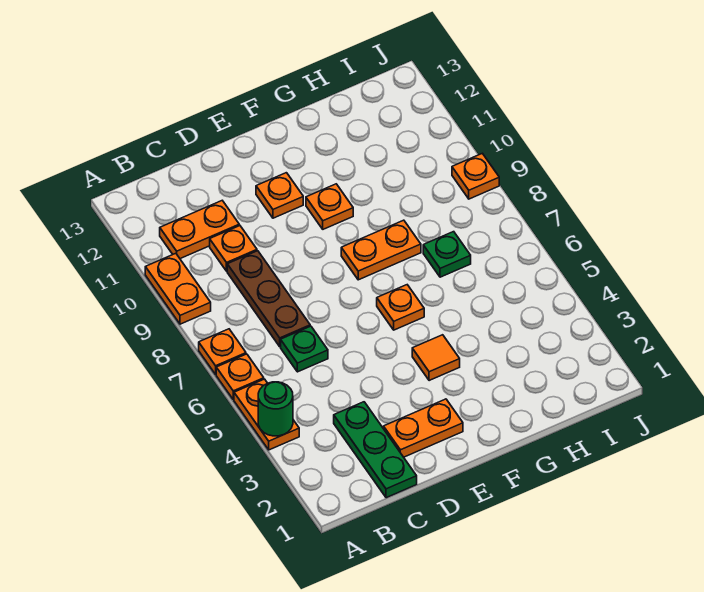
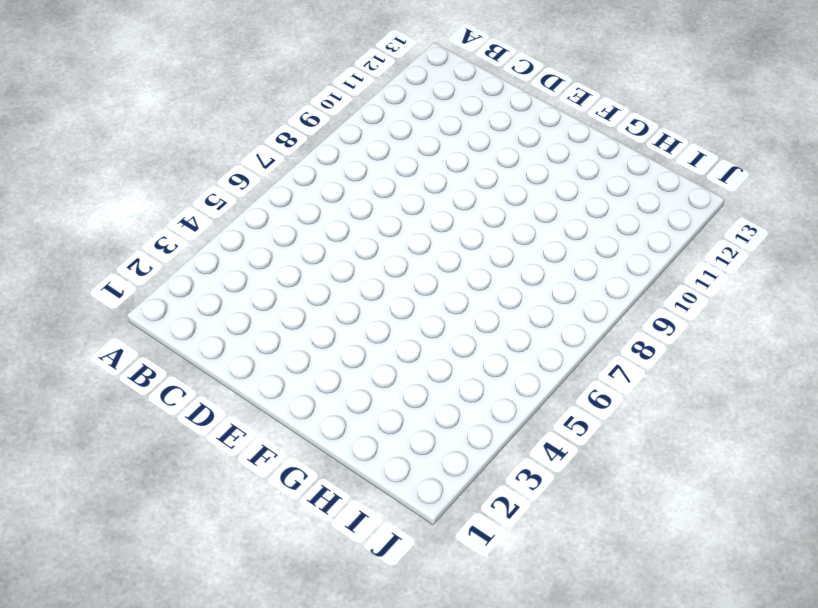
none -> orange 1x2 plate [234,379,299,450]
none -> orange 1x1 plate [216,354,264,400]
none -> orange 1x1 plate [199,329,246,374]

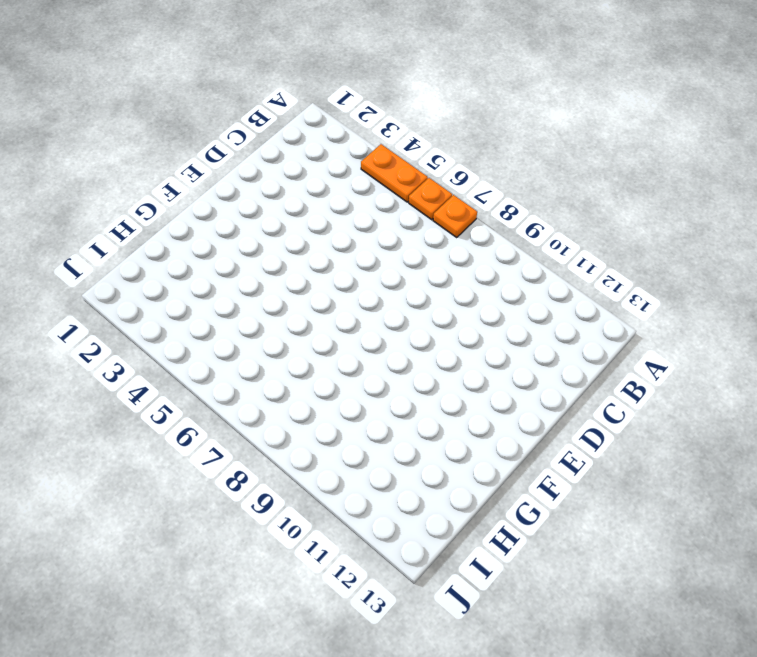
none -> orange 1x2 plate [145,253,211,324]
none -> orange 1x2 plate [160,201,239,259]
none -> green 1x3 plate [334,402,417,498]

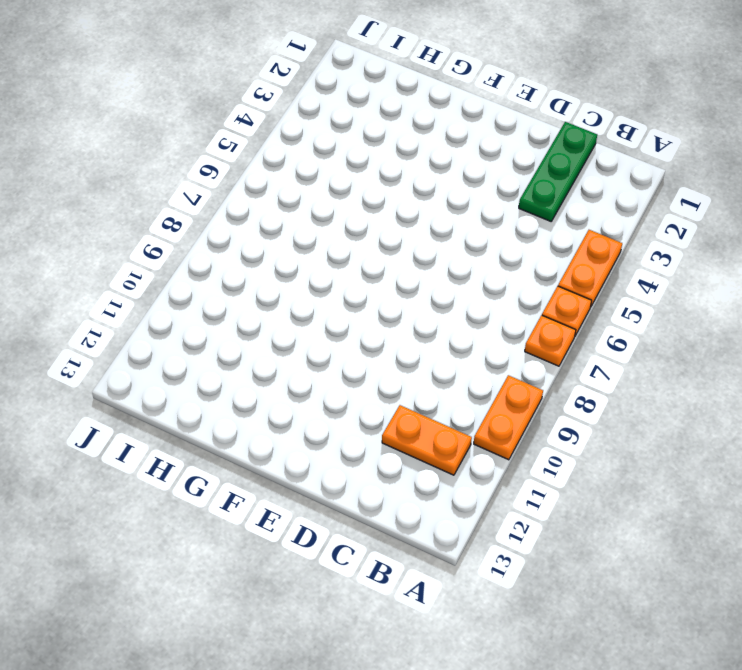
none -> green 1x1 plate [281,326,328,372]
none -> brown 1x3 plate [227,251,310,347]
none -> orange 1x1 plate [210,226,257,271]

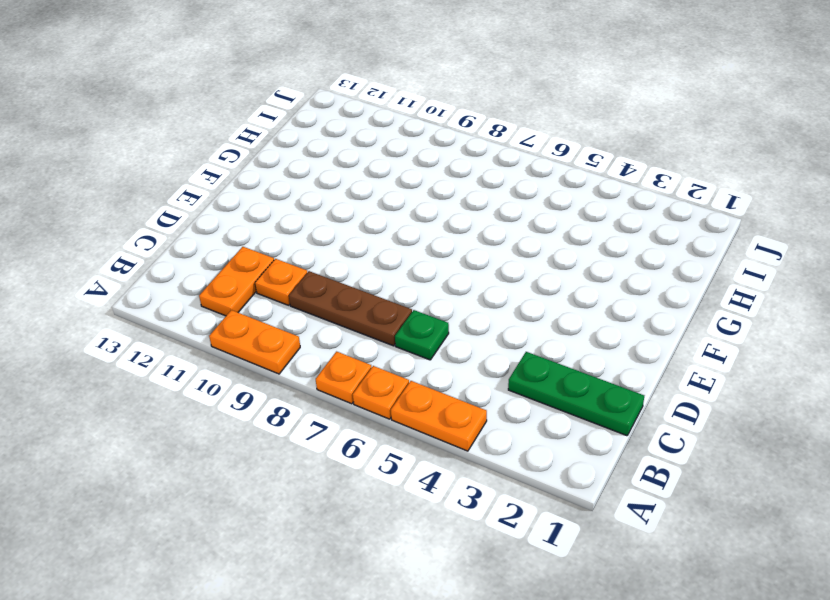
none -> orange 1x2 plate [384,399,463,457]
none -> orange 1x1 plate [256,173,303,218]
none -> orange 1x1 tile [412,335,460,381]

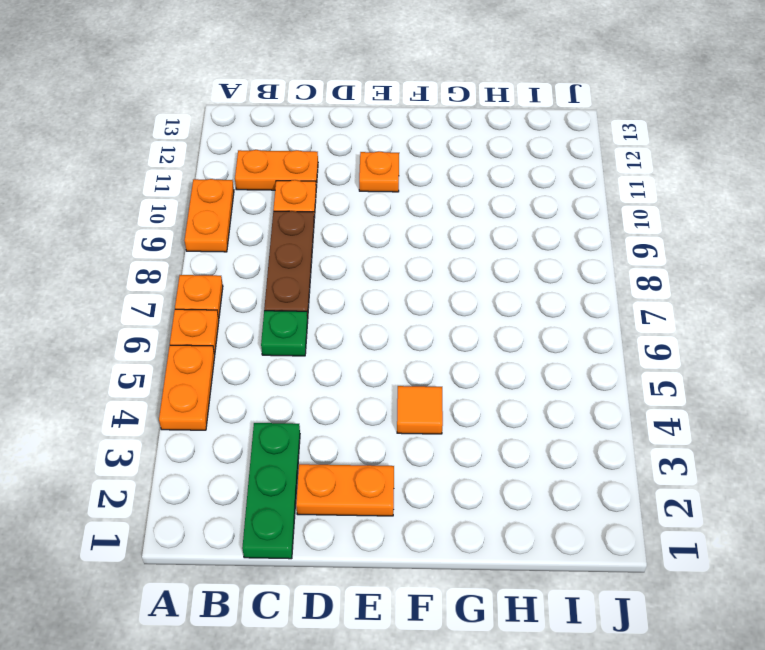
none -> orange 1x1 plate [377,285,424,330]
none -> orange 1x2 plate [341,220,421,280]
none -> orange 1x1 plate [306,184,353,229]

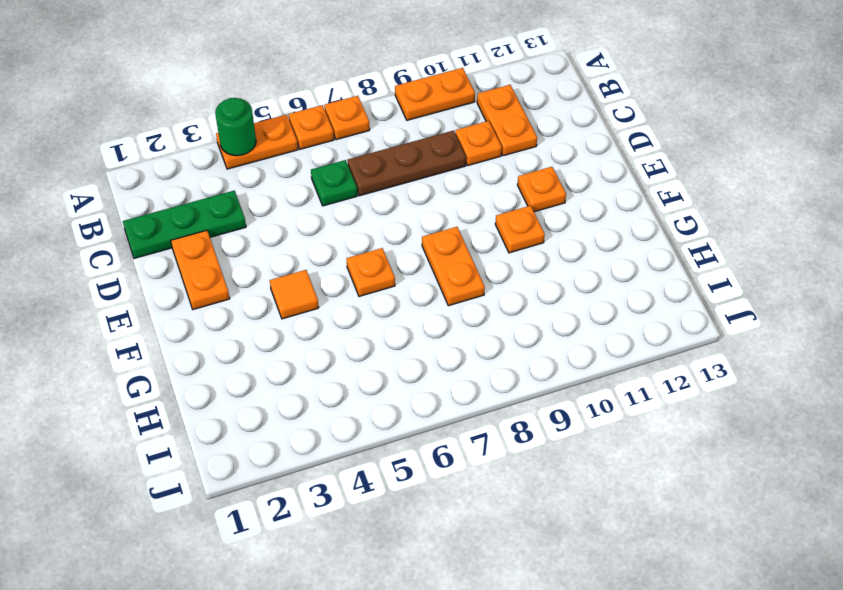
none -> green 1x1 plate [423,232,471,277]
none -> orange 1x1 plate [452,153,499,199]

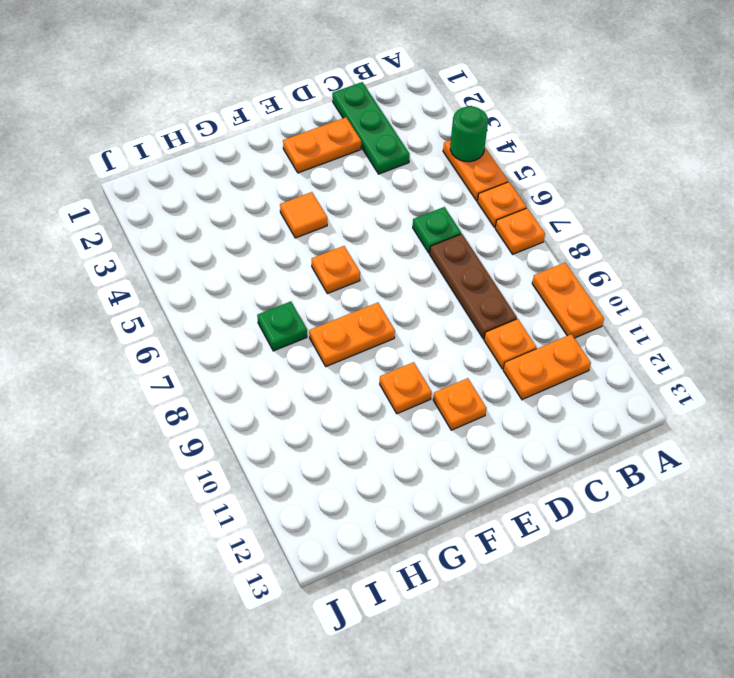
none -> orange 1x1 plate [452,153,499,199]

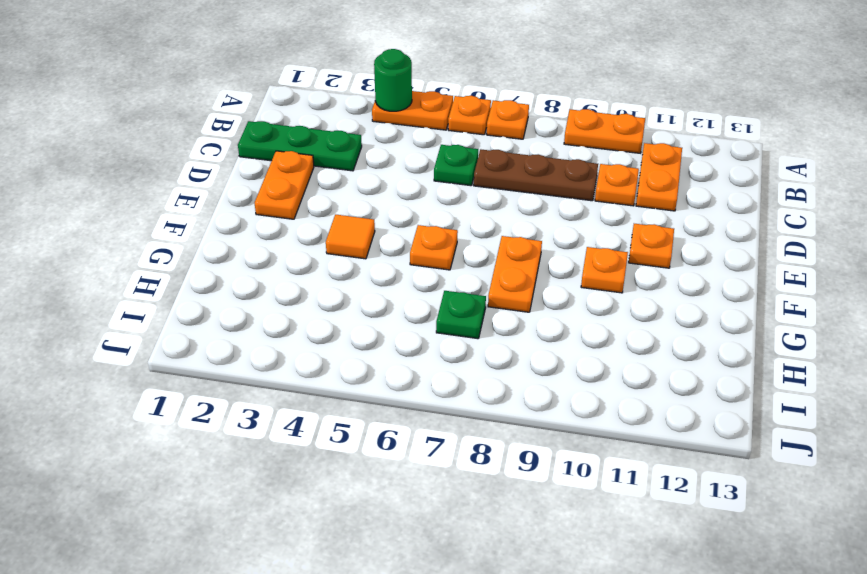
none -> orange 1x1 plate [452,153,499,199]

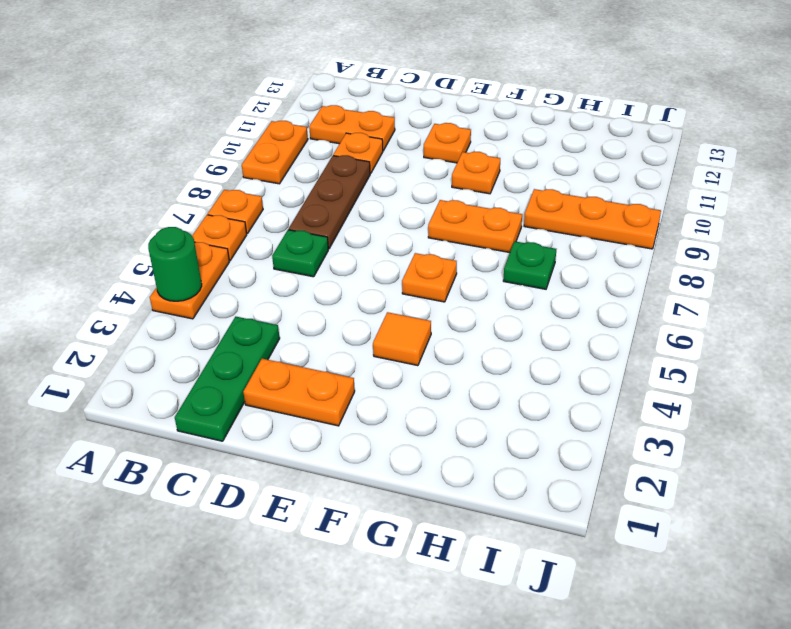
orange 1x3 plate [524,189,661,249] -> orange 1x1 plate [452,153,499,199]

